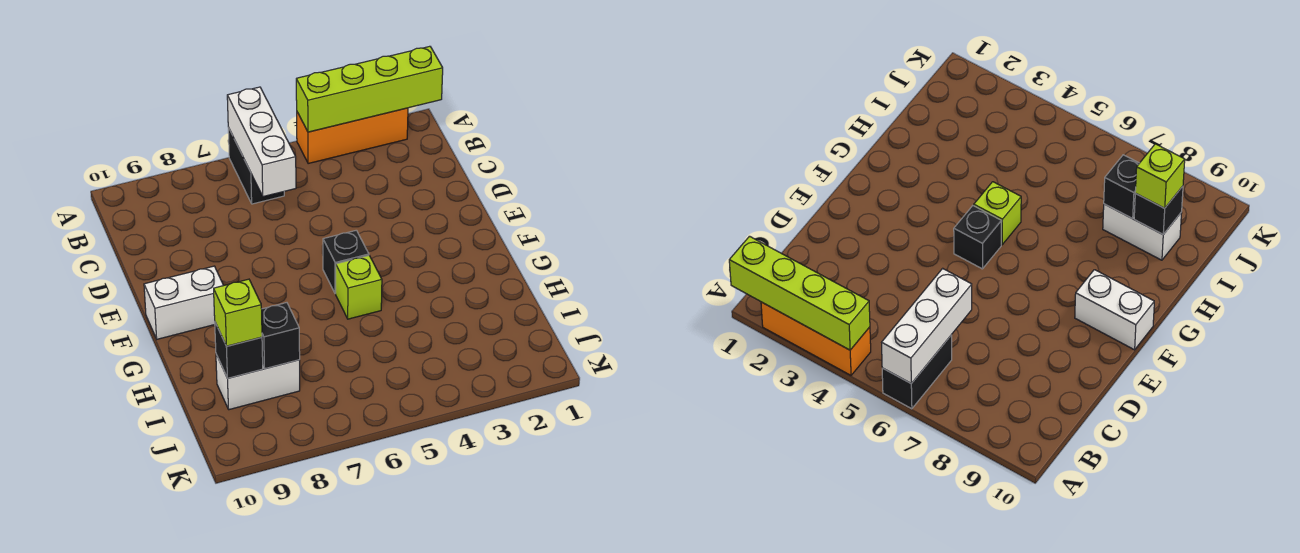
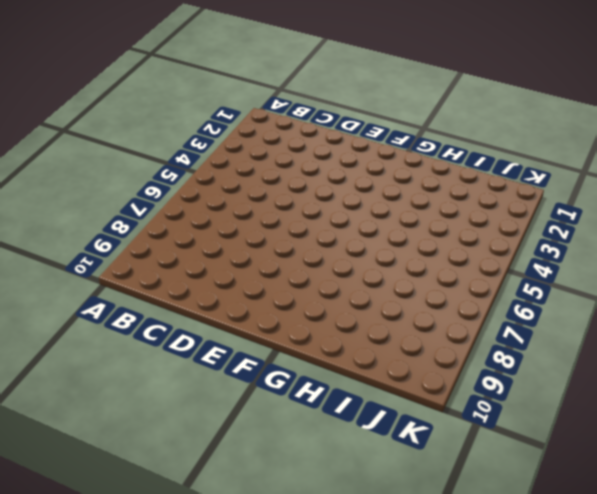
none -> orange 1x3 brick [297,108,408,164]
none -> black 1x2 brick [228,128,284,204]

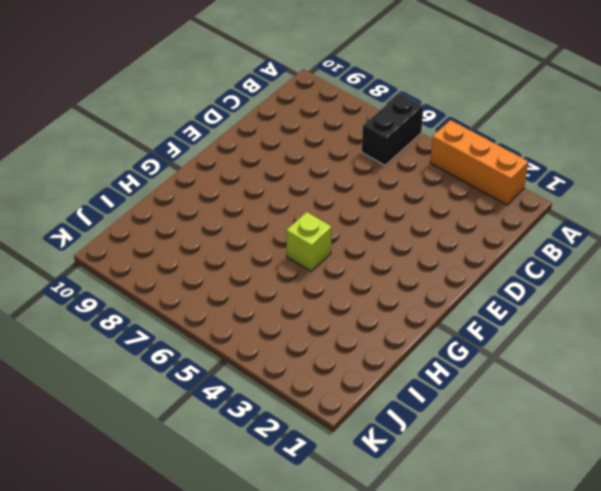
none -> black 1x1 brick [323,230,369,294]
none -> white 1x2 brick [144,266,224,339]

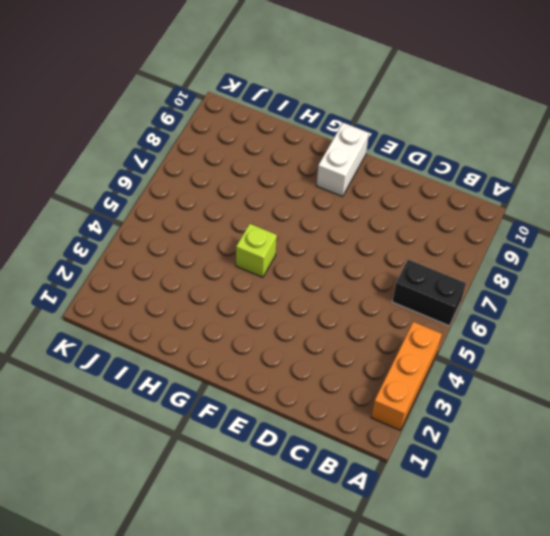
none -> black 1x1 brick [323,230,369,294]
none -> white 1x2 brick [216,354,300,410]

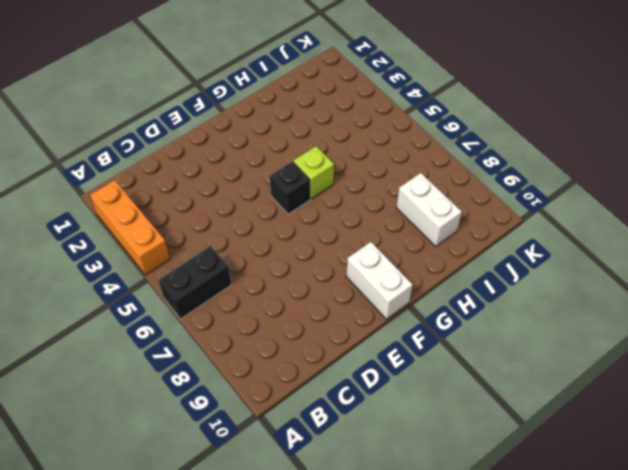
none -> lime 1x4 brick [296,46,443,132]
none -> white 1x3 brick [227,87,296,197]

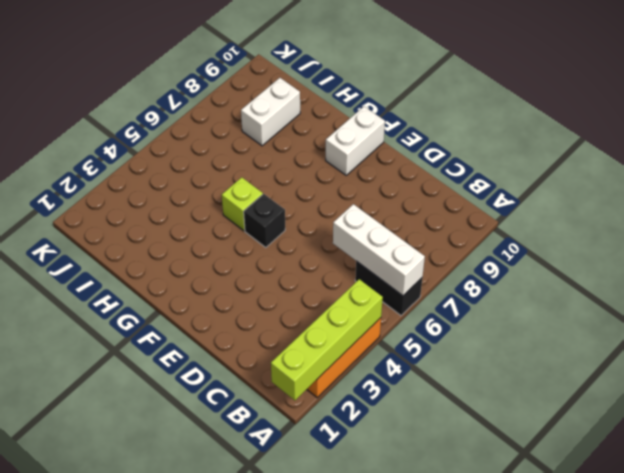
none -> black 1x1 brick [262,303,300,369]
none -> black 1x1 brick [215,323,263,378]

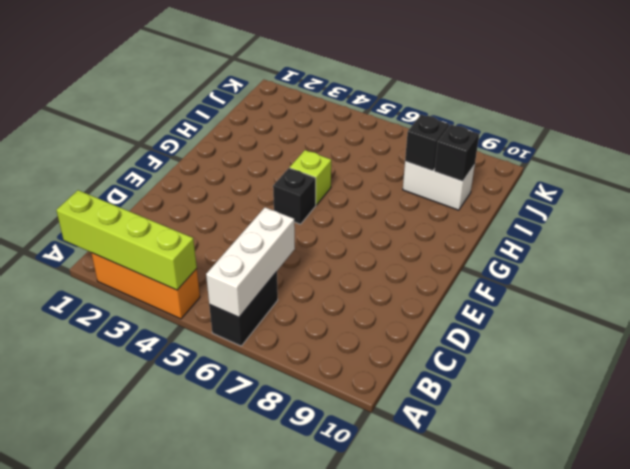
none -> white 1x2 brick [144,266,224,339]
none -> lime 1x1 brick [214,279,262,346]

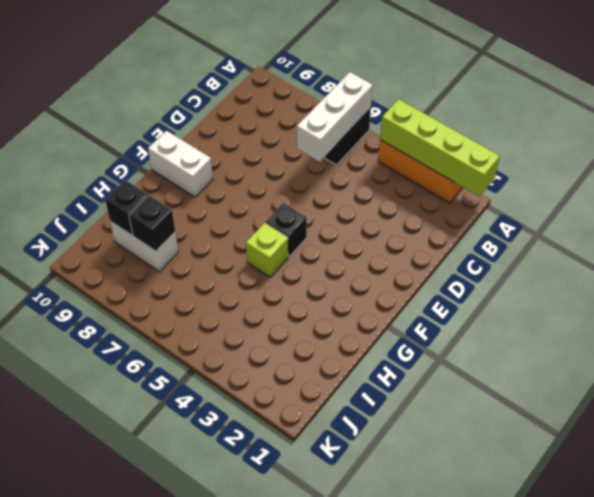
none -> lime 1x1 brick [214,279,262,346]

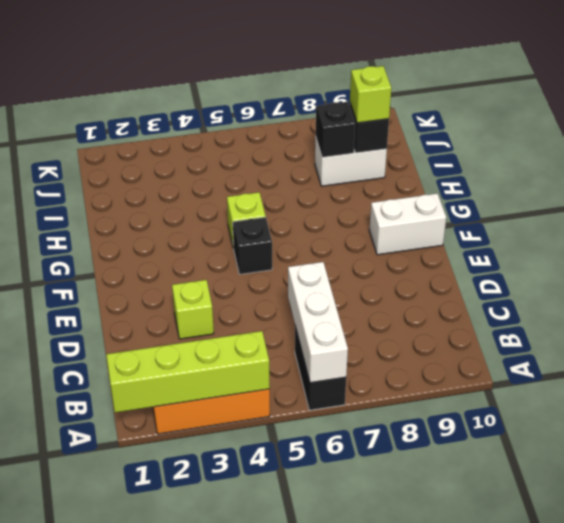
lime 1x1 brick [172,280,214,339] -> none

